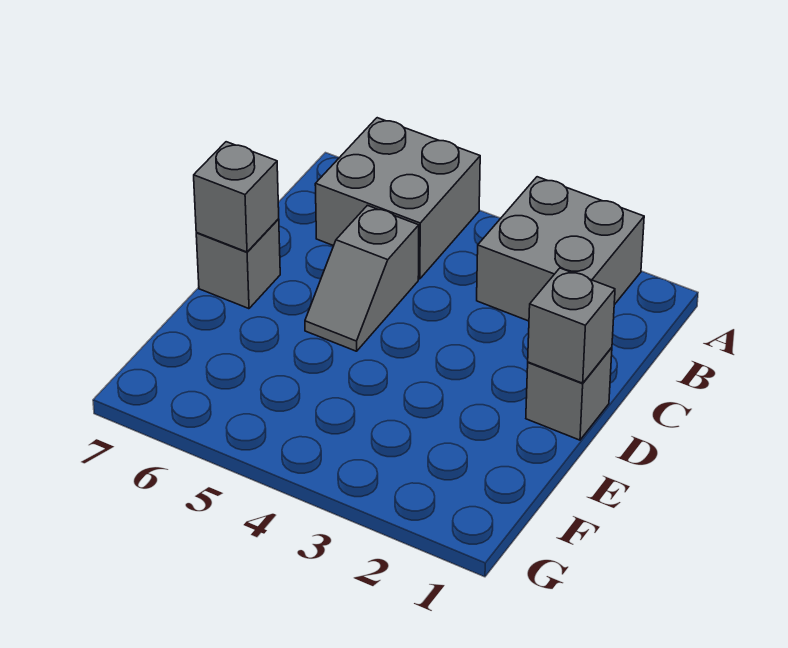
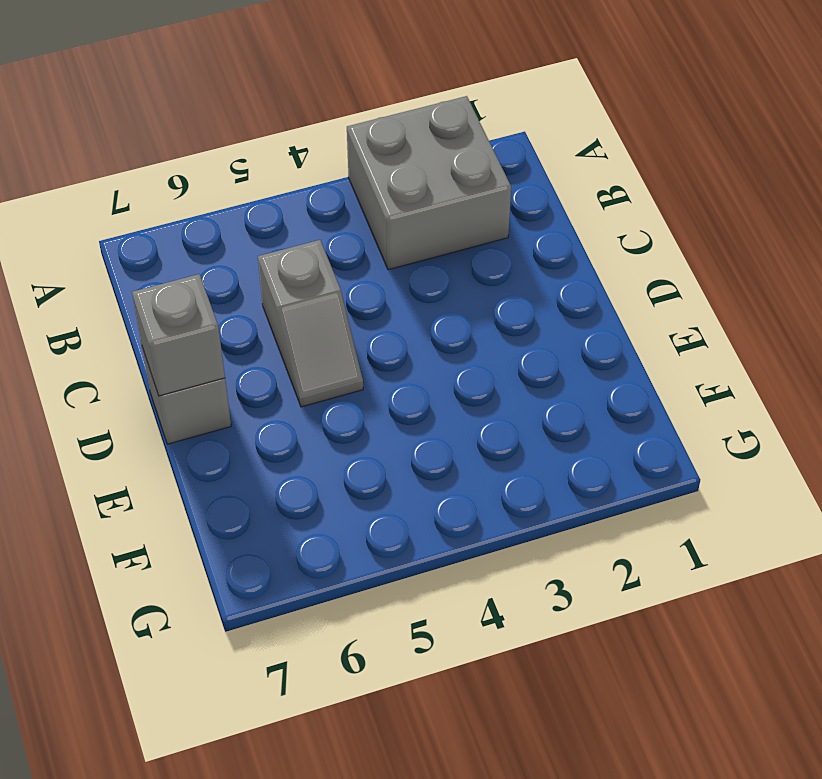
none -> grey 2x2 brick [315,118,480,279]
none -> grey 1x1 brick [526,348,612,440]

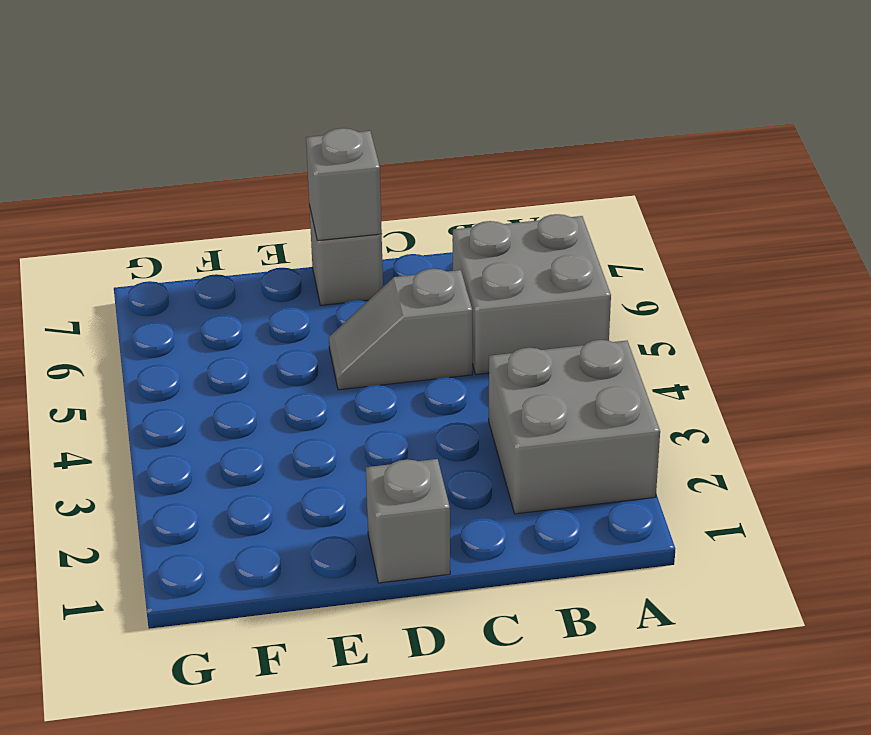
none -> grey 1x1 brick [528,268,615,383]

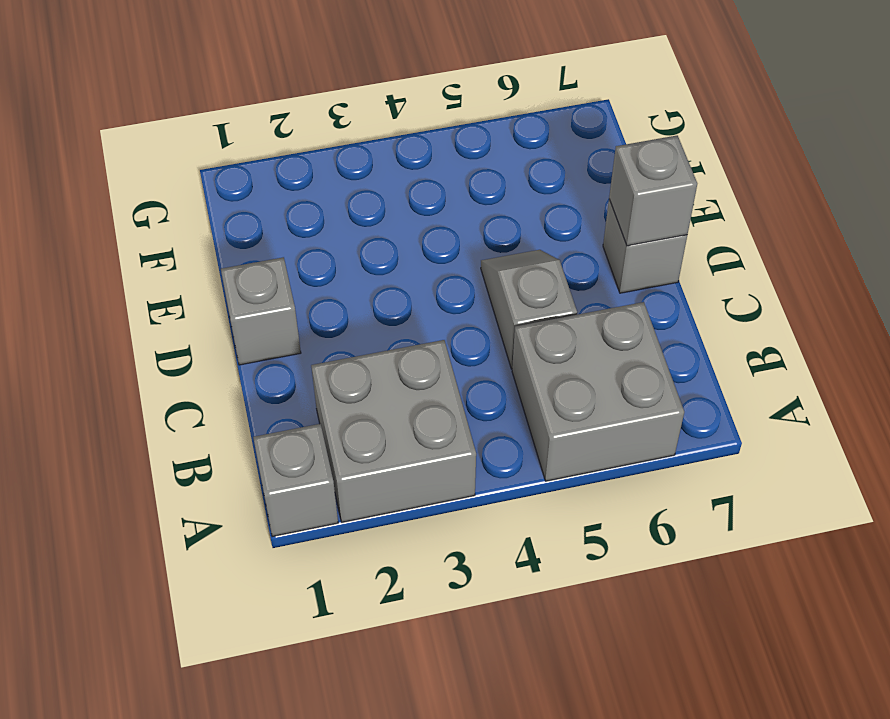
grey 1x1 brick [253,424,338,537] -> grey 1x1 brick moved to [528,268,615,383]

